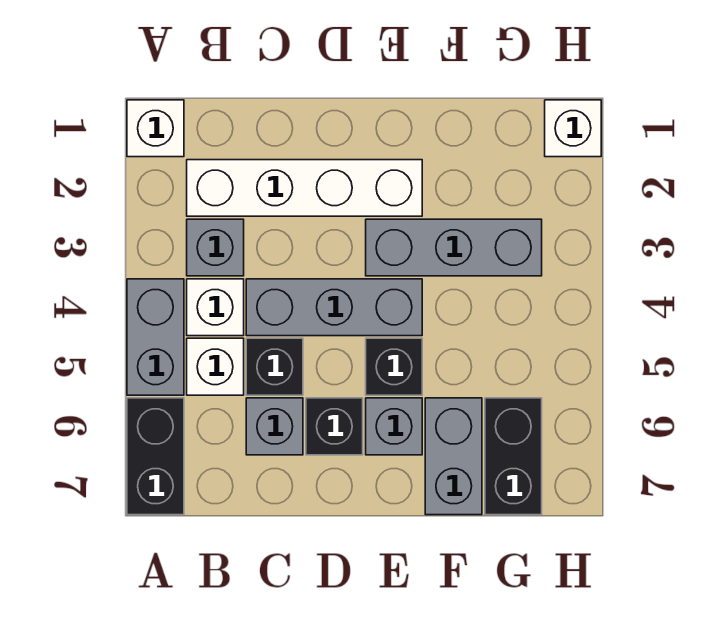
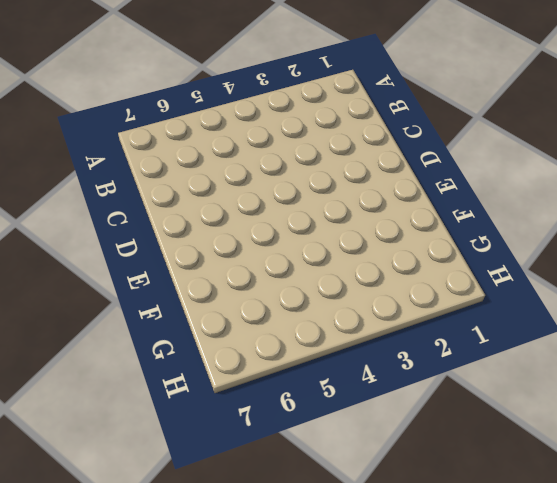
none -> white 1x1 brick [127,100,184,157]
none -> grey 1x2 brick [127,279,184,395]
none -> black 1x2 brick [127,398,184,515]

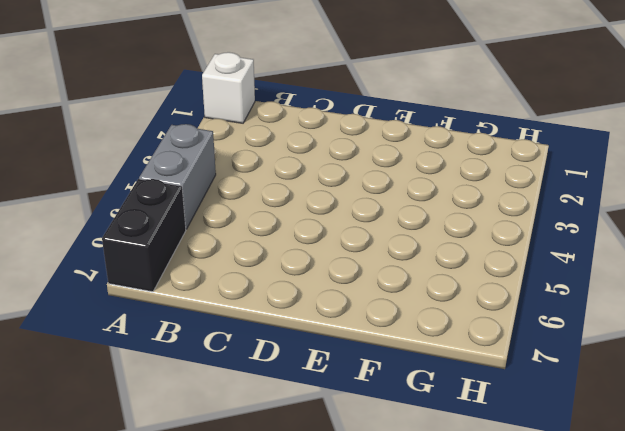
none -> white 1x4 brick [187,160,422,216]
none -> grey 1x1 brick [187,219,244,276]
none -> white 1x1 brick [187,279,244,336]

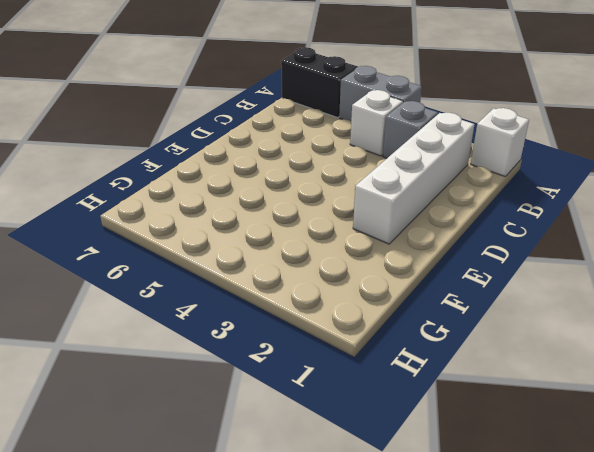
none -> white 1x1 brick [187,338,244,395]
none -> grey 1x3 brick [246,279,422,336]
none -> black 1x1 brick [246,338,303,395]

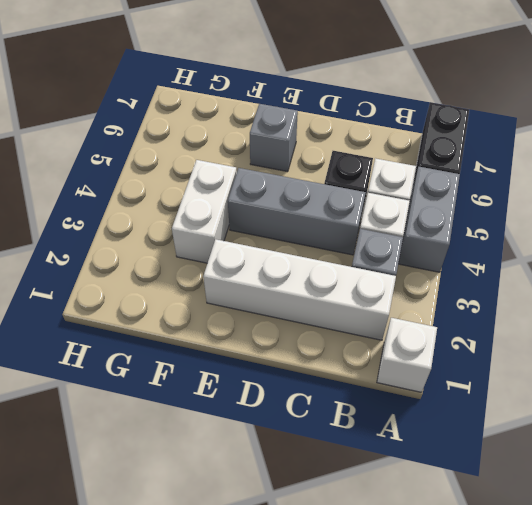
white 1x2 brick [172,160,237,263] -> grey 1x3 brick [366,219,542,276]
none -> grey 1x1 brick [246,398,303,455]
none -> black 1x1 brick [306,398,363,455]
none -> black 1x1 brick [366,338,422,395]

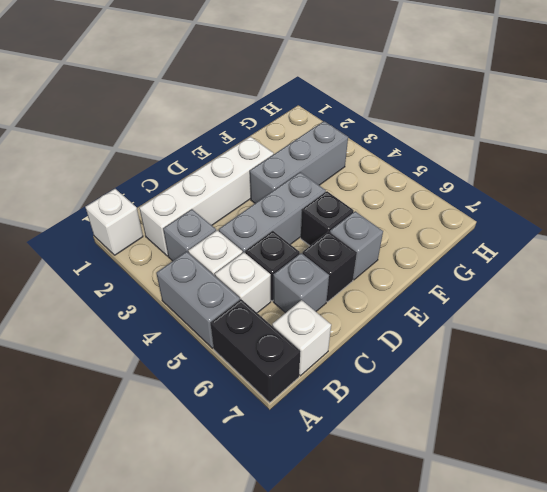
white 1x1 brick [272,300,331,376] -> white 1x1 brick moved to [545,100,601,157]
none -> grey 1x2 brick [425,398,482,515]
none -> black 1x2 brick [485,398,542,515]

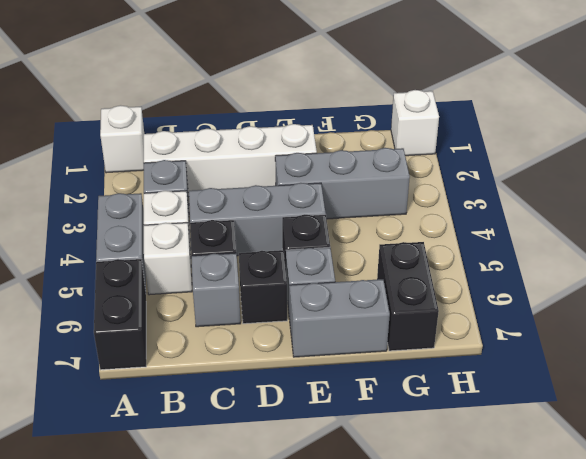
grey 1x2 brick [290,279,390,357] -> grey 1x2 brick turned to [425,398,482,515]

